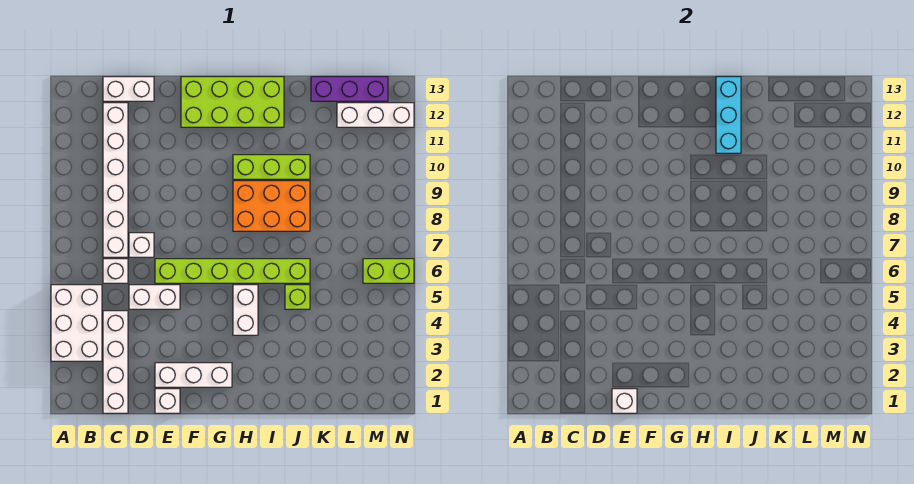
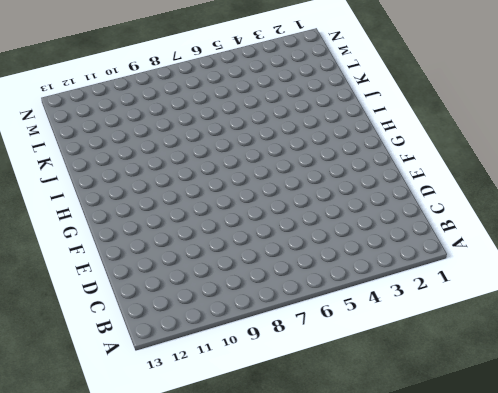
none -> white 2x3 brick [51,285,102,361]
none -> white 1x4 brick [103,311,128,413]
none -> white 1x1 brick [103,259,128,283]

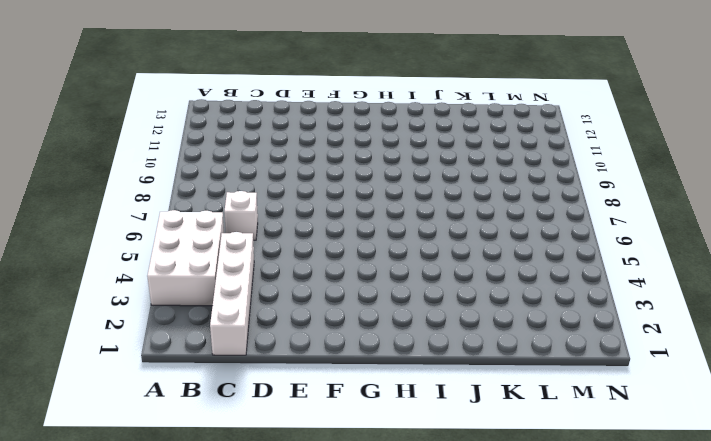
none -> white 1x6 brick [103,103,128,257]
none -> white 1x2 brick [103,77,154,101]
none -> white 1x2 brick [129,285,180,309]

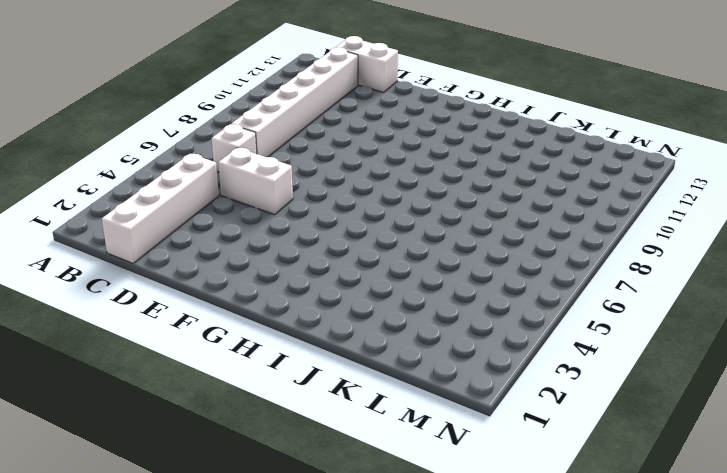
none -> white 2x3 brick [51,285,102,361]
none -> white 1x1 brick [129,233,154,257]
none -> white 1x1 brick [155,389,180,413]

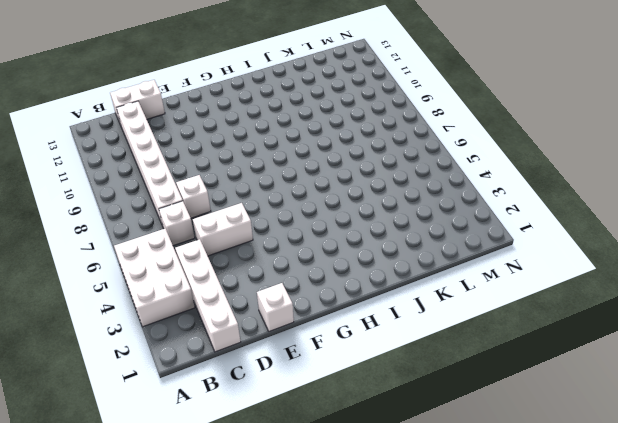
none -> white 1x3 brick [155,363,232,387]
none -> lime 1x6 brick [155,259,310,283]
none -> lime 2x4 brick [181,77,284,127]

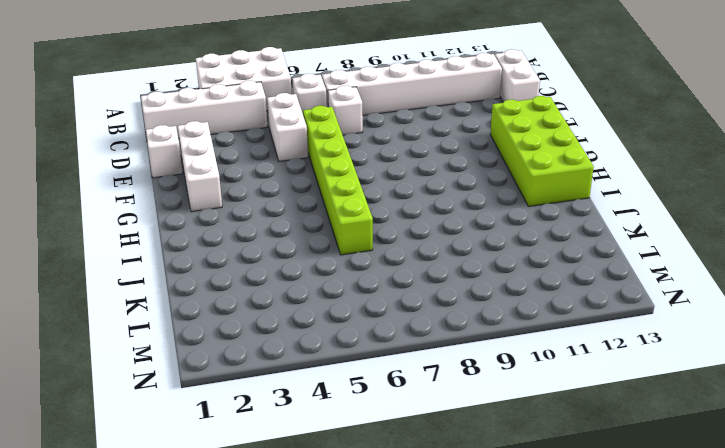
none -> white 1x2 brick [233,285,258,335]
none -> orange 2x3 brick [233,181,310,231]
none -> lime 1x3 brick [233,155,310,179]

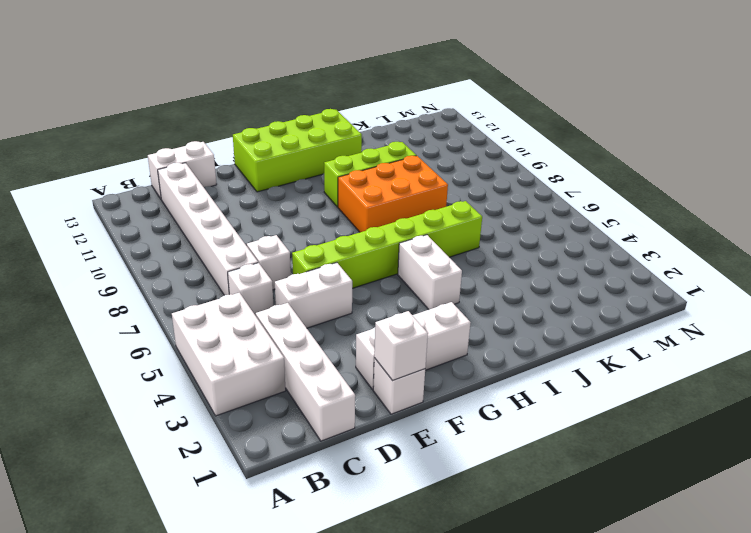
none -> lime 1x1 brick [285,285,310,309]
none -> purple 1x3 brick [311,77,388,101]
none -> white 1x3 brick [337,103,414,127]

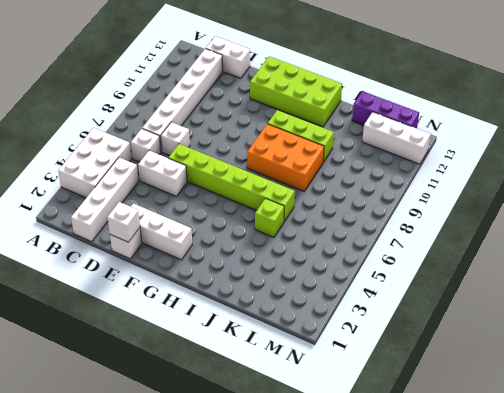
none -> white 1x2 brick [233,285,258,335]
none -> lime 1x2 brick [363,259,414,283]
none -> cyan 1x3 brick [716,77,741,153]

